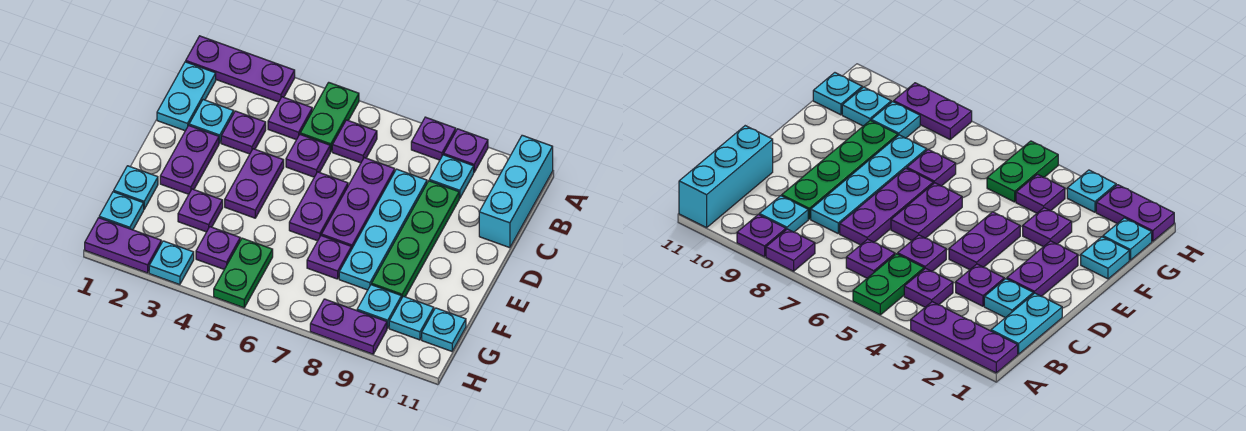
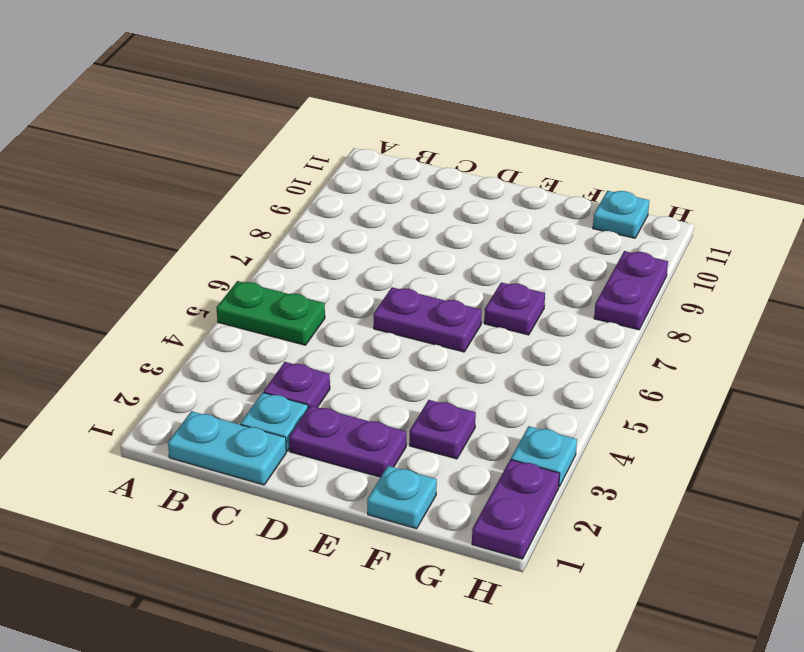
none -> purple 1x3 plate [186,36,295,102]
none -> purple 1x1 plate [411,117,456,160]
none -> purple 1x1 plate [444,129,488,172]
none -> cyan 1x3 brick [479,135,553,248]

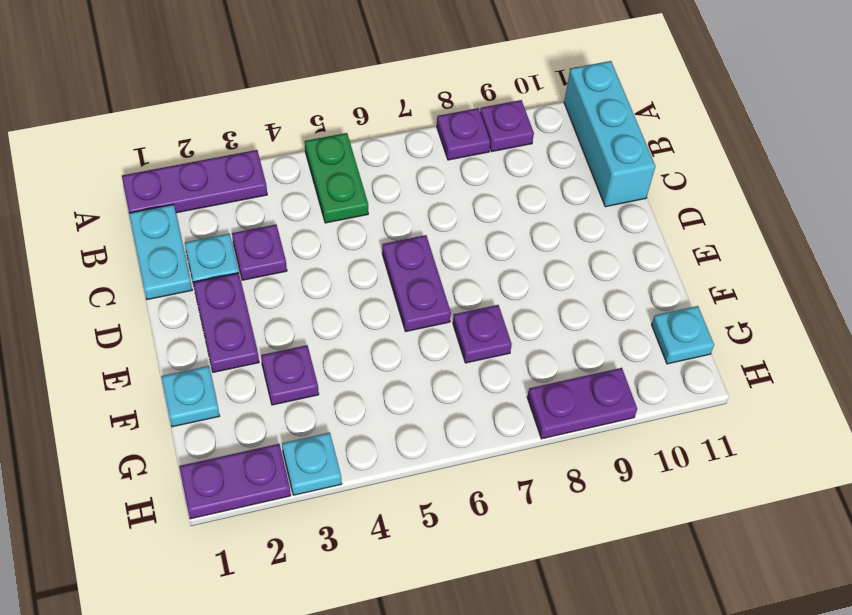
none -> purple 1x1 plate [268,97,312,140]
none -> purple 1x1 plate [332,120,377,163]
none -> cyan 1x1 plate [429,155,474,198]
none -> purple 1x1 plate [286,135,330,177]

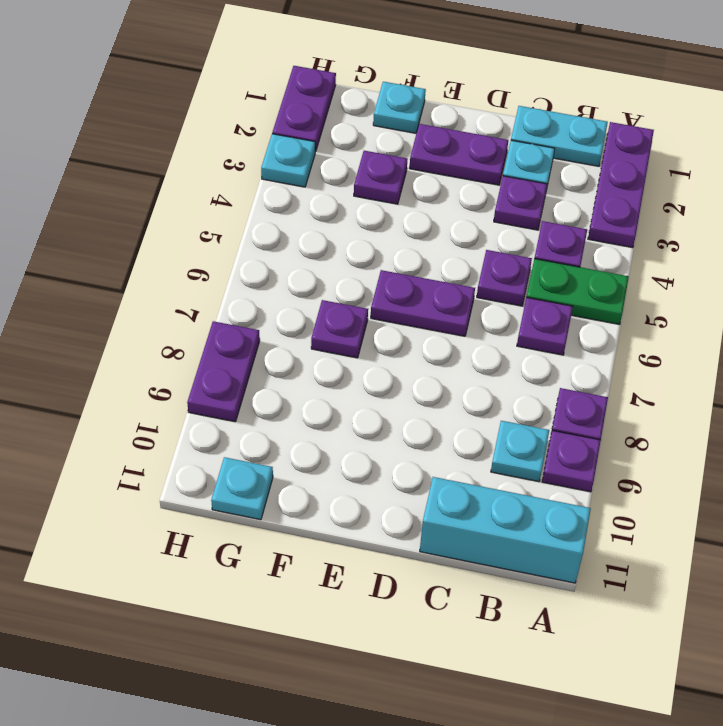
none -> purple 1x3 plate [321,158,395,249]
none -> cyan 1x4 plate [339,169,427,290]
none -> green 1x4 plate [372,181,459,297]
none -> purple 1x2 plate [225,149,284,218]

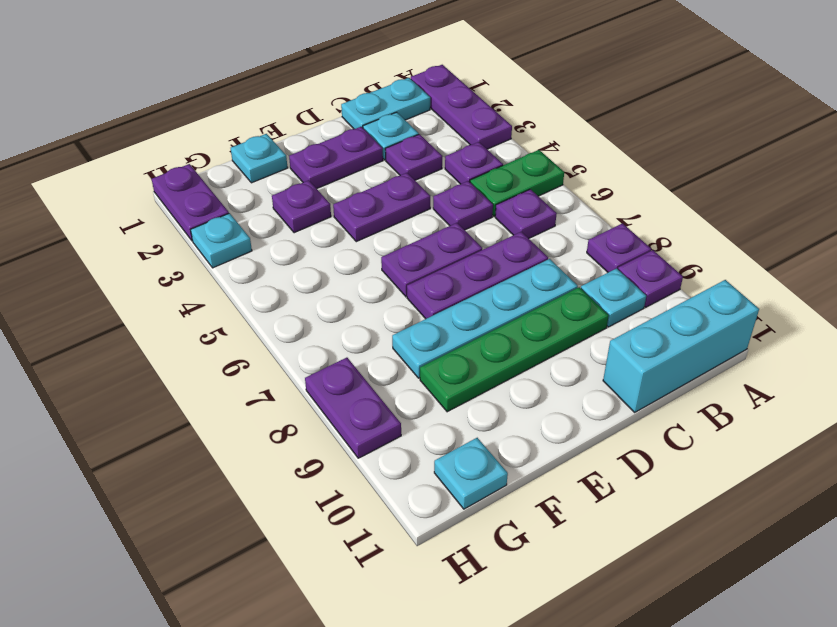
none -> purple 1x1 plate [307,236,351,279]
none -> cyan 1x1 plate [99,192,144,230]
none -> purple 1x1 plate [196,227,240,269]
none -> green 1x2 plate [214,238,273,308]

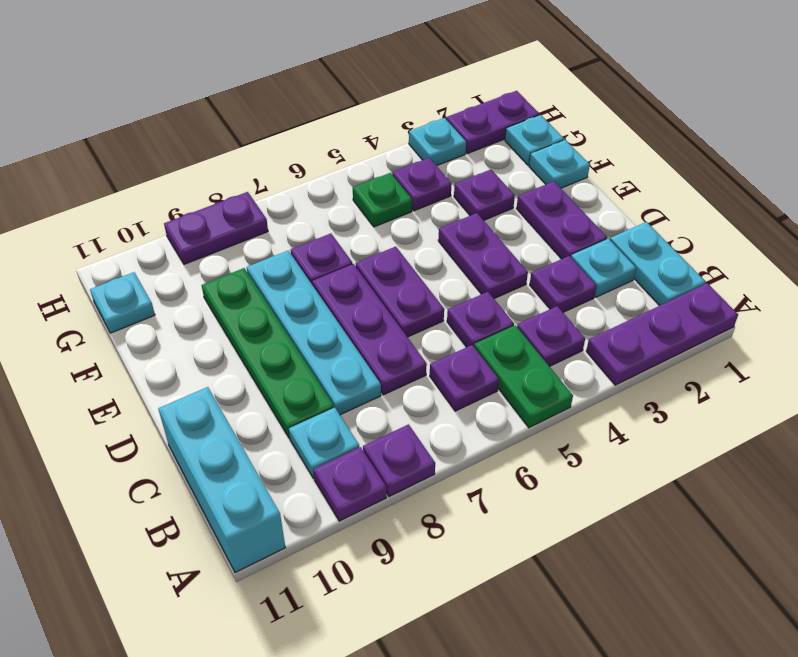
green 1x1 plate [353,173,412,227] -> green 1x2 plate [214,238,273,308]
none -> cyan 1x1 plate [357,285,402,328]
none -> cyan 1x1 plate [389,296,434,340]

